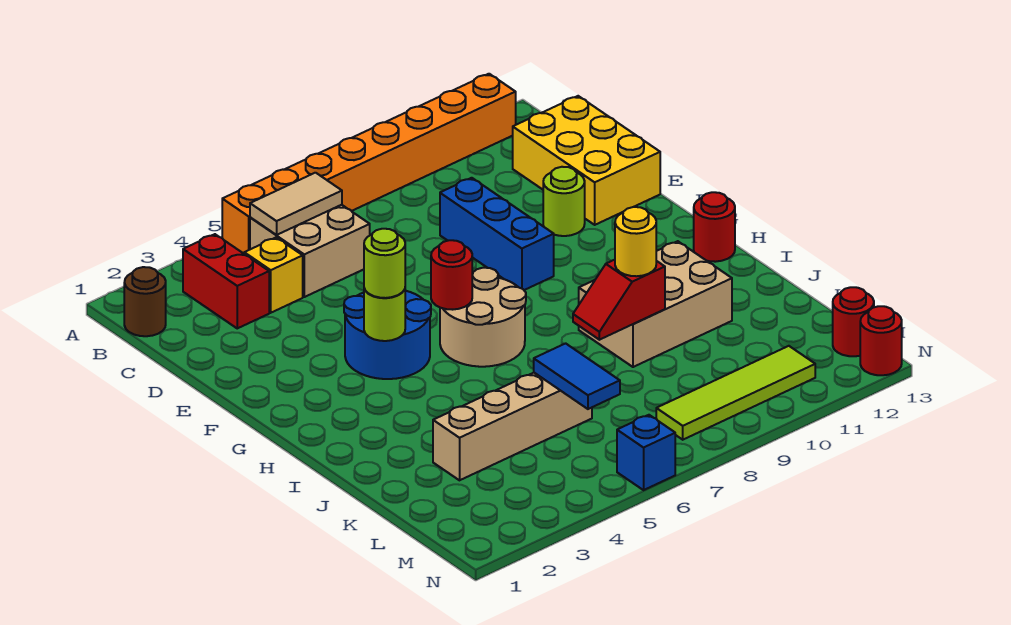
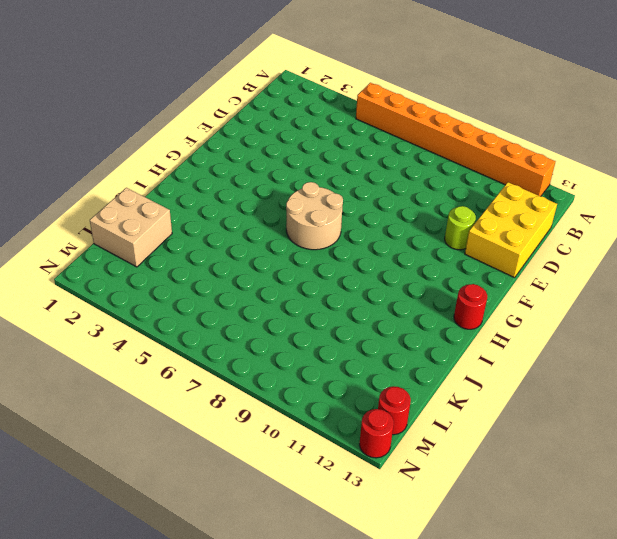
tan 2x2 brick [90,188,172,267] -> tan 2x2 brick moved to [250,205,370,297]
none -> brown 1x1 round brick [124,267,166,336]
none -> red 1x2 brick [183,234,269,328]
none -> yellow 1x1 brick [244,237,303,313]

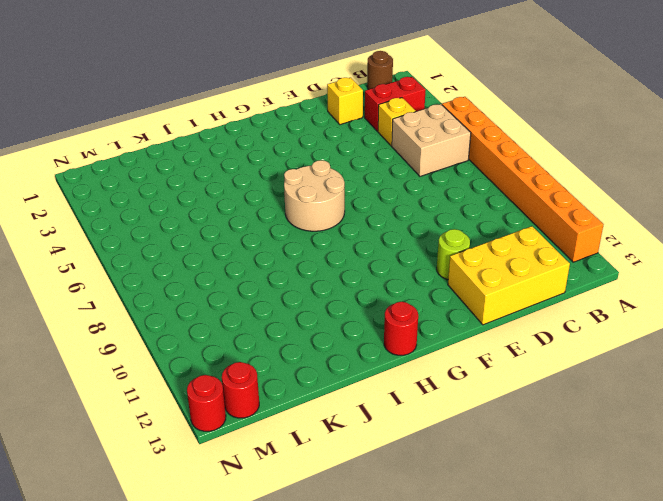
yellow 1x1 brick [327,78,363,125] -> none
none -> blue 1x3 brick [440,178,554,290]
none -> blue 2x2 round brick [344,291,431,379]
none -> tan 2x3 brick [579,241,732,367]

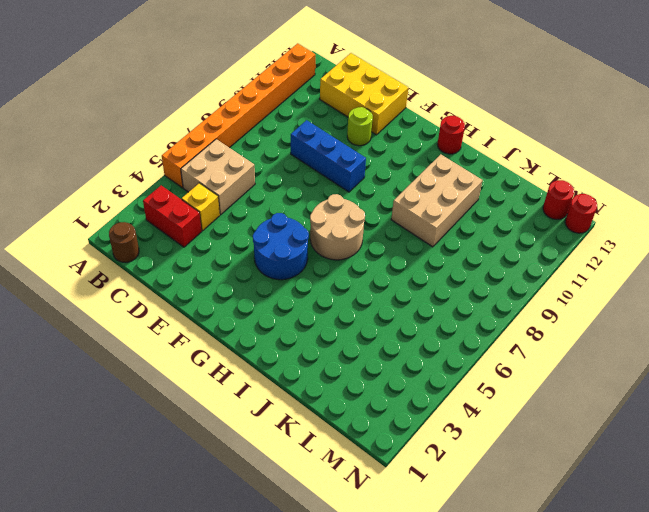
none -> tan 1x4 brick [433,373,592,480]
none -> lime 1x4 tile [656,346,815,440]
none -> blue 1x1 brick [617,415,675,490]

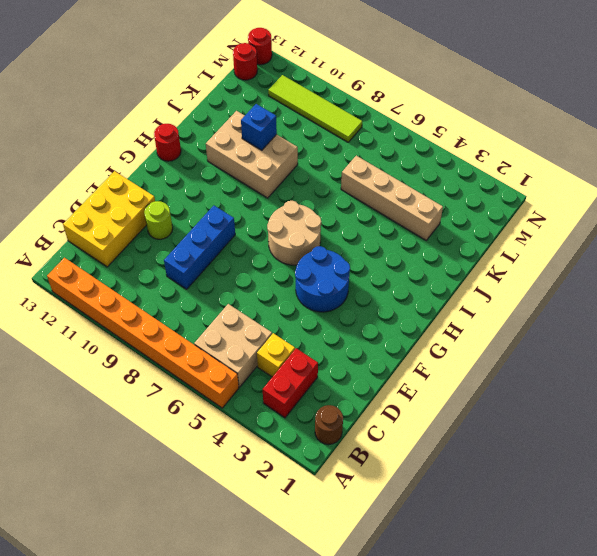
blue 1x1 brick [241,104,277,150] -> blue 1x1 brick moved to [617,415,675,490]
none -> tan 1x2 tile [250,173,342,235]
none -> lime 1x1 round brick [364,289,405,341]
none -> red 1x1 round brick [431,240,472,310]

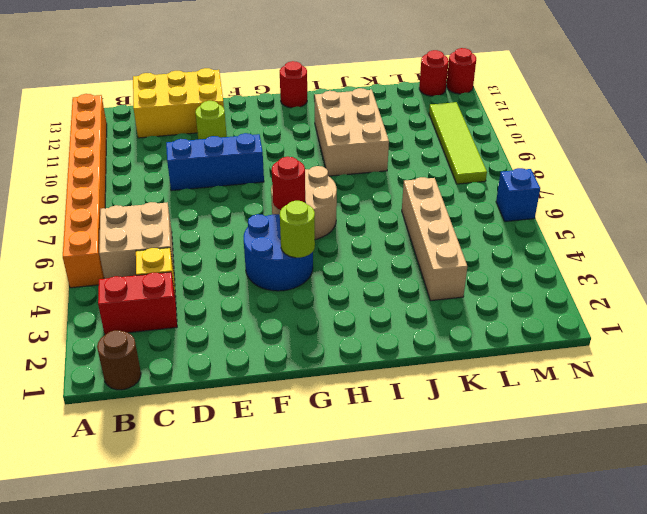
none -> tan 1x2 tile [250,173,342,235]
none -> red 1x2 slope [573,260,665,340]
none -> blue 1x2 tile [534,343,620,409]

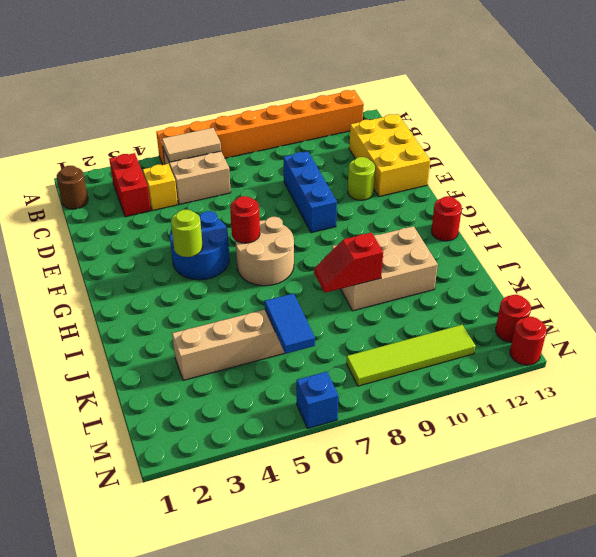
none -> lime 1x1 round brick [364,229,405,298]
none -> yellow 1x1 round brick [615,207,656,276]

